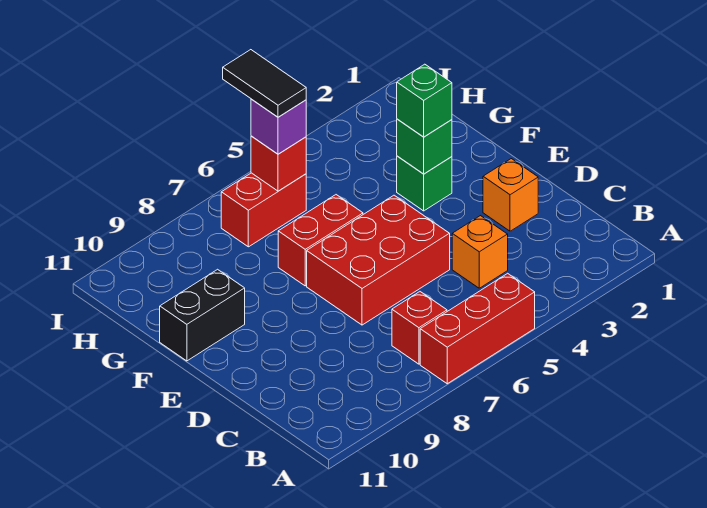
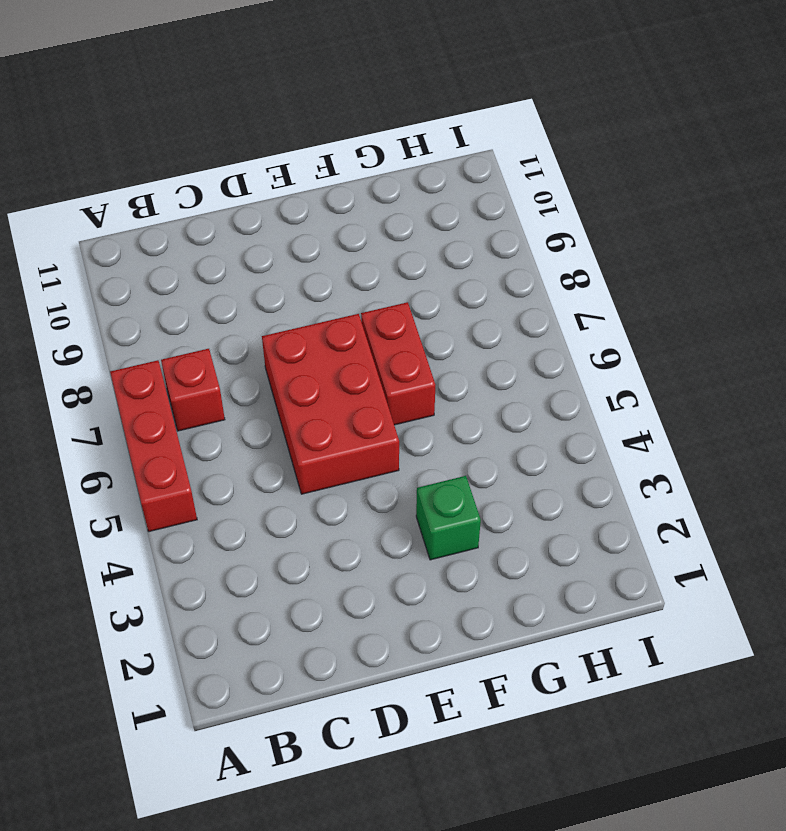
none -> orange 1x1 brick [452,216,508,288]
none -> orange 1x1 brick [483,159,538,231]
none -> black 1x2 brick [160,269,245,361]

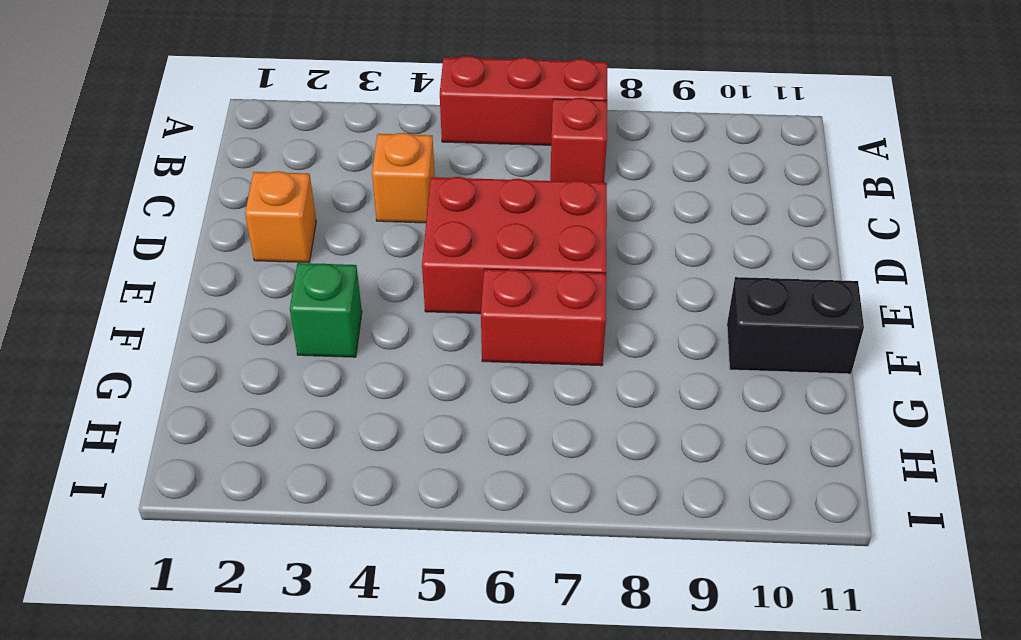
none -> red 1x2 brick [221,173,306,247]
none -> green 1x1 brick [397,119,452,174]
none -> red 1x1 brick [251,136,306,191]

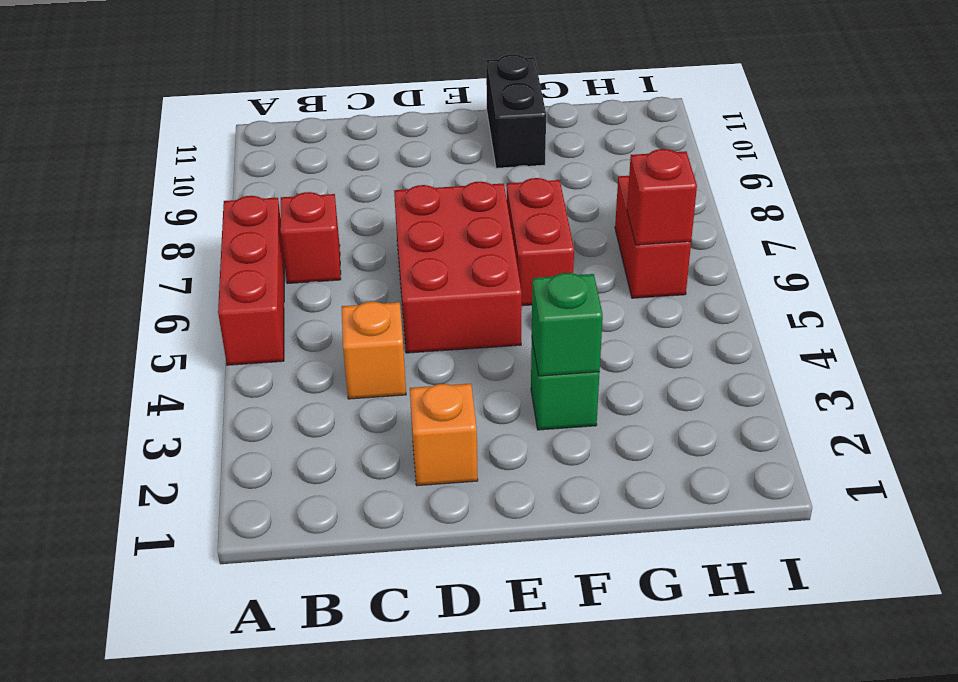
none -> green 1x1 brick [397,64,452,137]
none -> purple 1x1 brick [251,99,306,154]
none -> black 1x2 tile [223,50,306,117]

